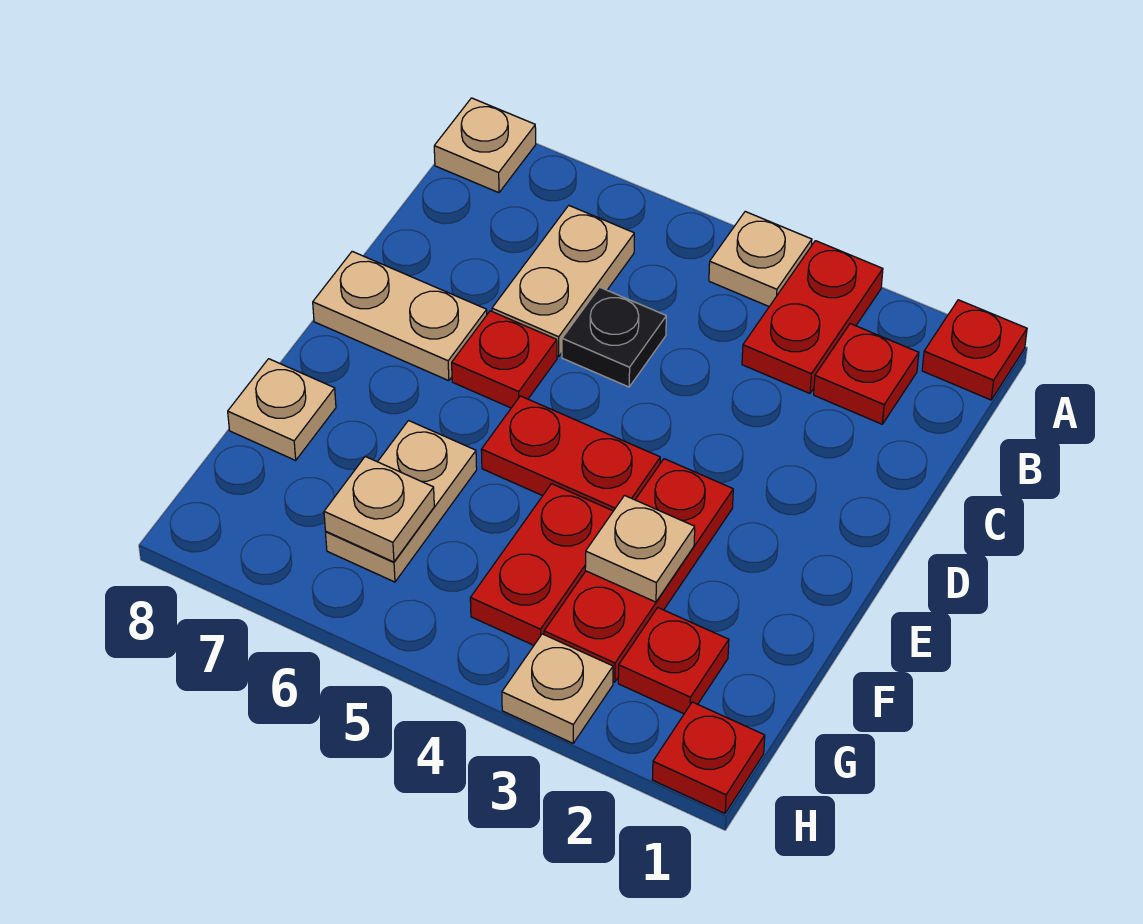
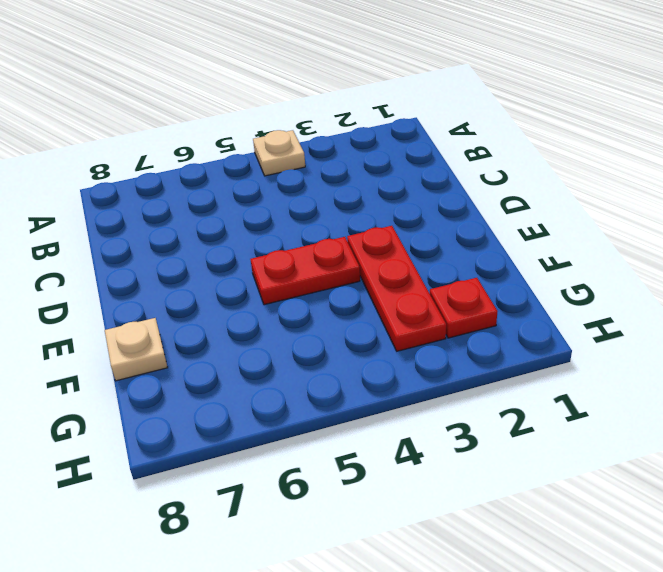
none -> red 1x1 plate [922,300,1027,400]
none -> red 1x2 plate [742,241,883,393]
none -> tan 1x1 plate [434,98,536,193]

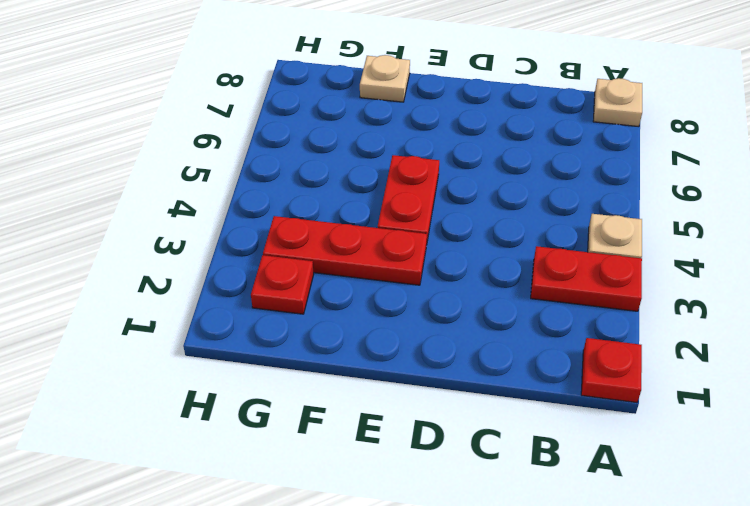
none -> red 1x1 plate [814,324,919,424]
none -> tan 1x2 plate [492,206,634,357]
none -> black 1x1 plate [562,287,666,387]

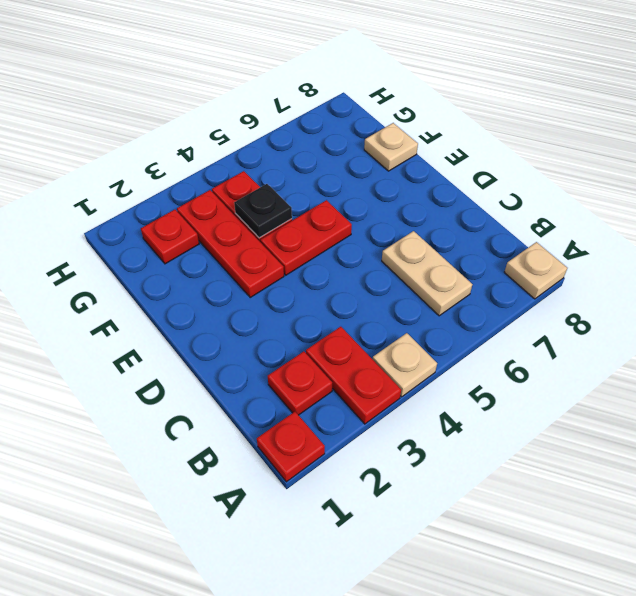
black 1x1 plate [234,184,292,238] -> black 1x1 plate moved to [562,287,666,387]
none -> red 1x1 plate [452,311,557,408]
none -> tan 1x2 plate [313,251,487,381]
none -> tan 1x2 plate [326,421,477,582]

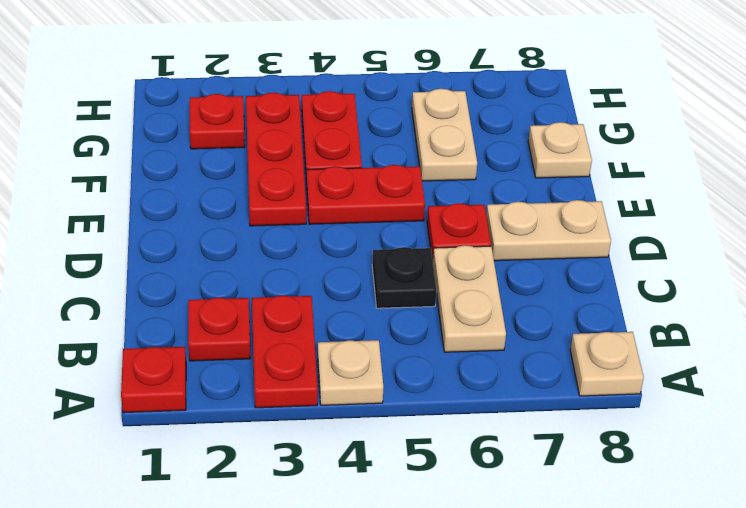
none -> red 1x1 plate [652,702,765,813]
none -> tan 1x1 plate [502,634,613,743]
none -> tan 1x1 plate [585,496,695,602]

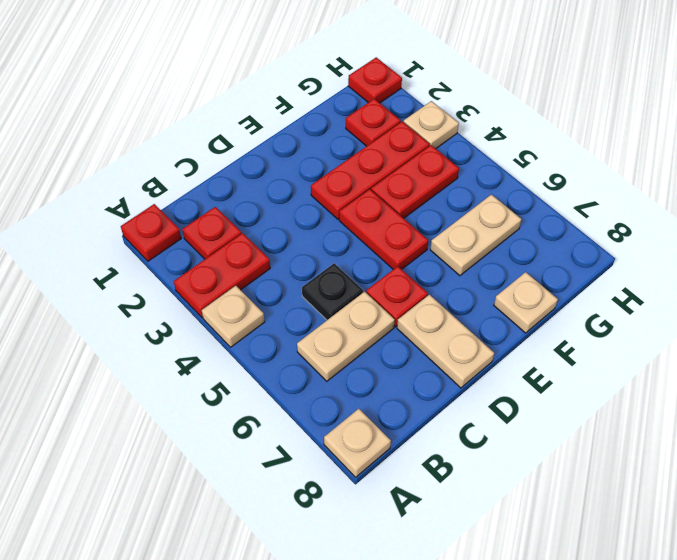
none -> tan 1x1 plate [585,496,695,602]
none -> tan 1x1 plate [324,457,434,562]

